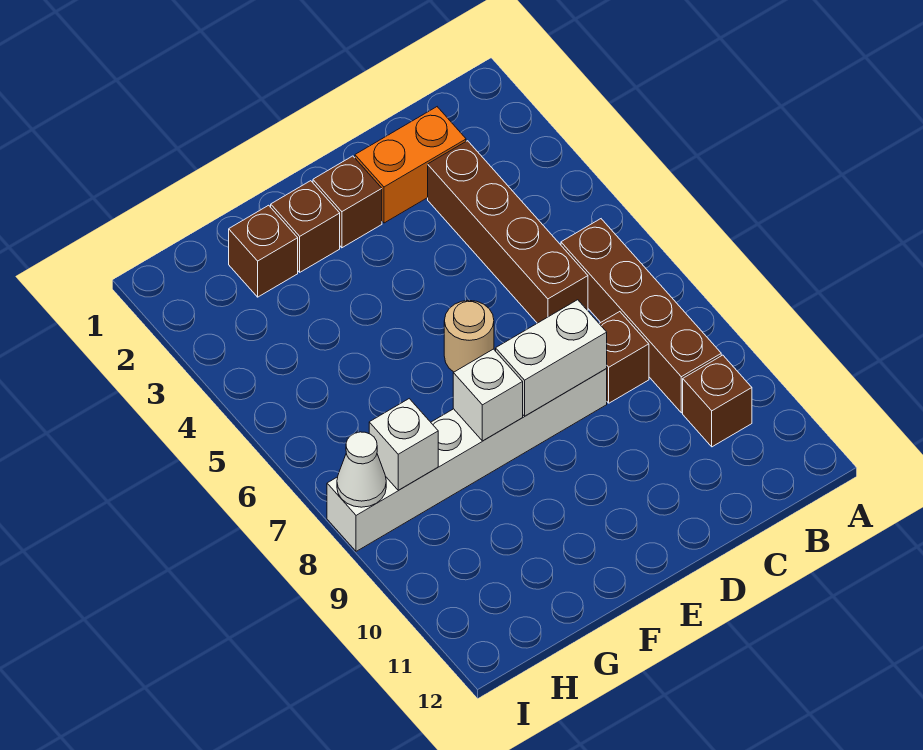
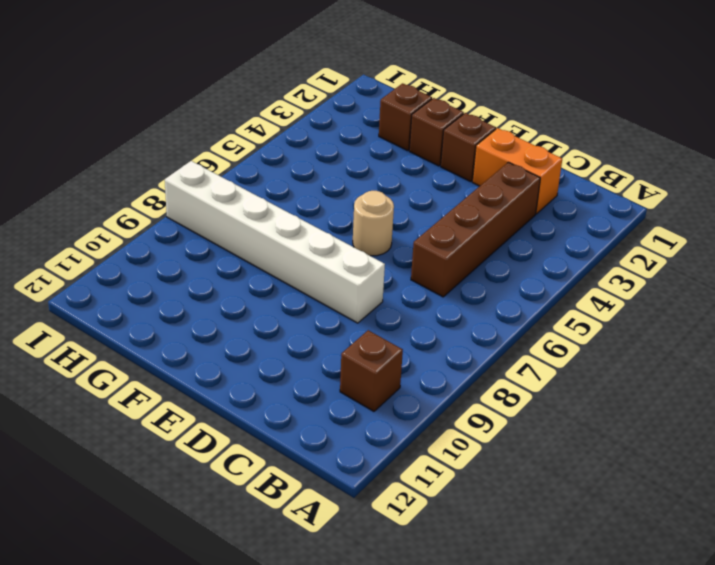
none -> brown 1x4 brick [561,219,721,413]
none -> brown 1x1 brick [599,312,649,403]
none -> white 1x2 brick [496,300,607,416]

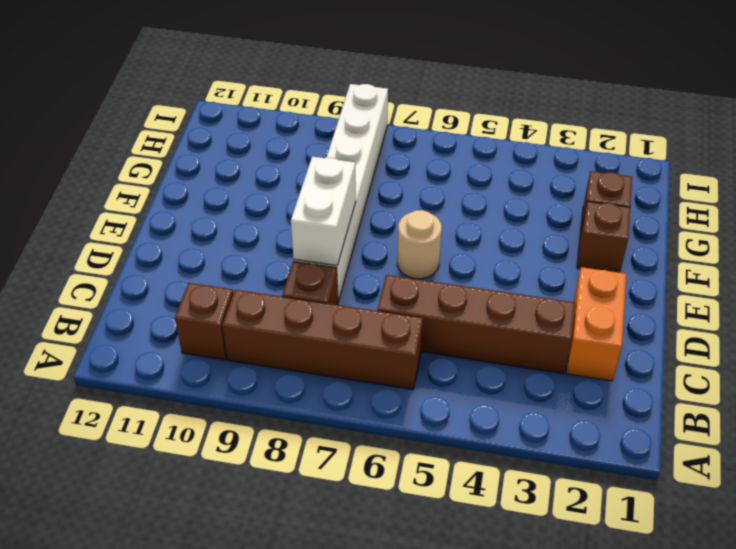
none -> brown 1x1 brick [313,156,382,248]
none -> white 1x1 brick [453,349,523,441]
none -> white 1x1 brick [369,399,438,490]

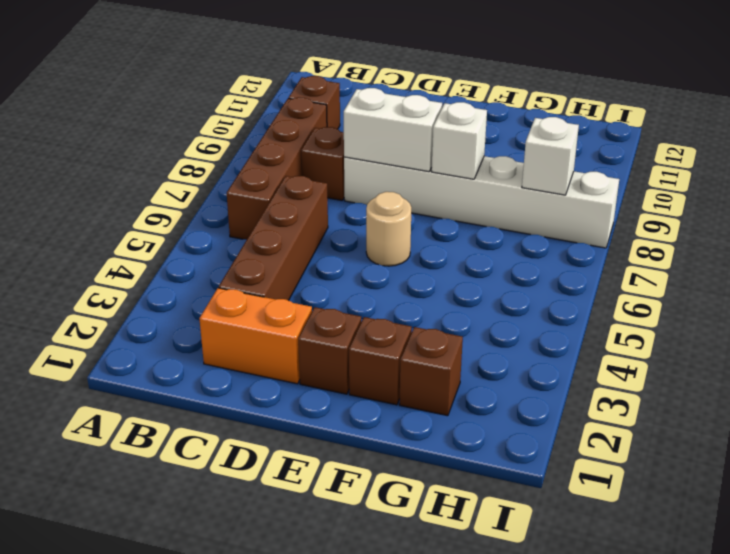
none -> white 1x1 cone [337,432,386,507]

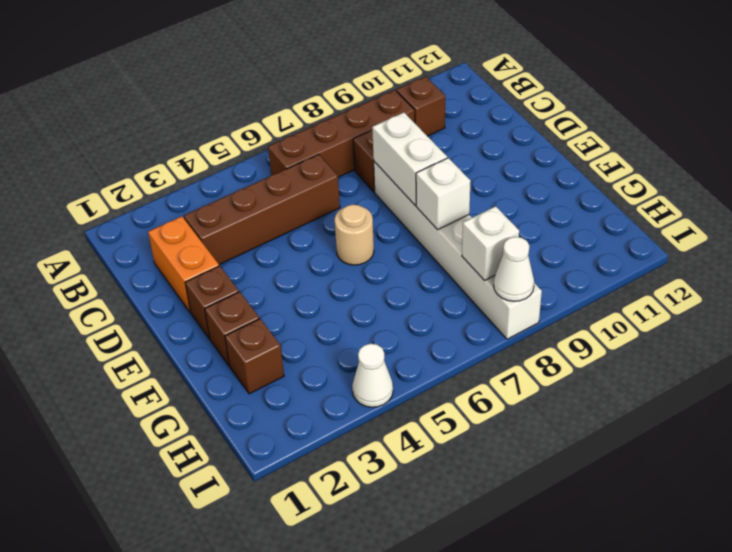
white 1x1 cone [352,344,393,407] -> none

